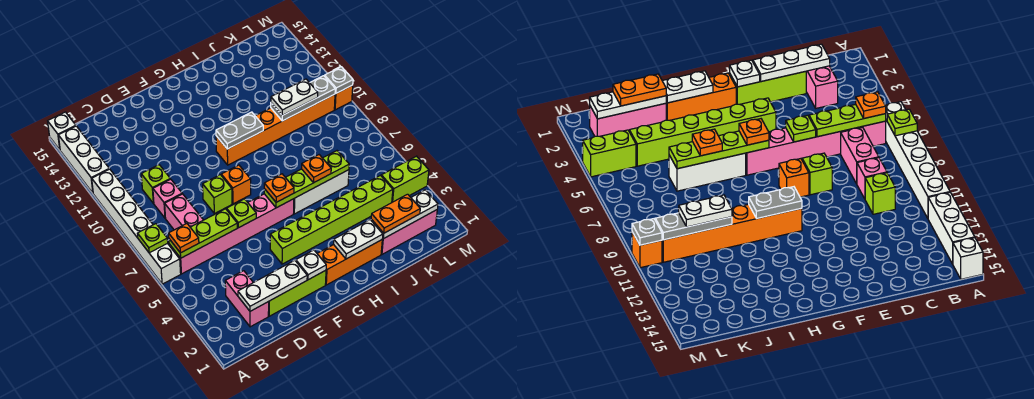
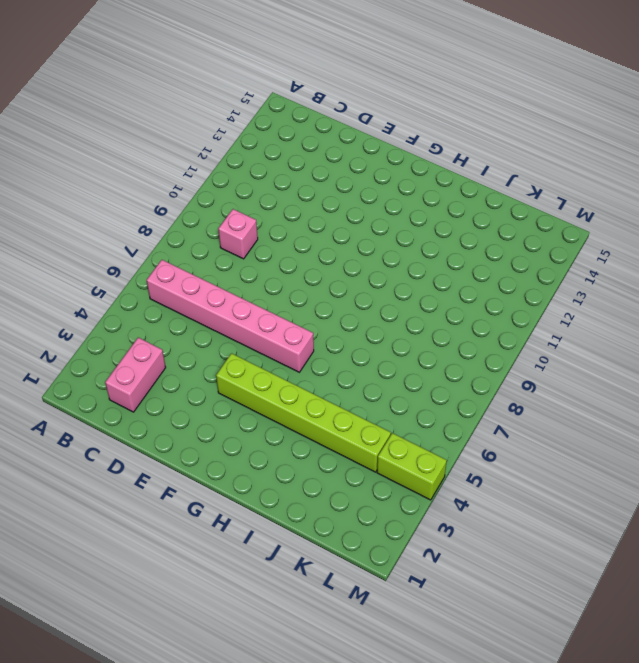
none -> white 1x6 brick [92,169,181,284]
none -> white 1x3 brick [58,126,109,193]
none -> white 1x1 brick [48,112,76,150]
none -> pink 1x2 brick [165,194,203,230]

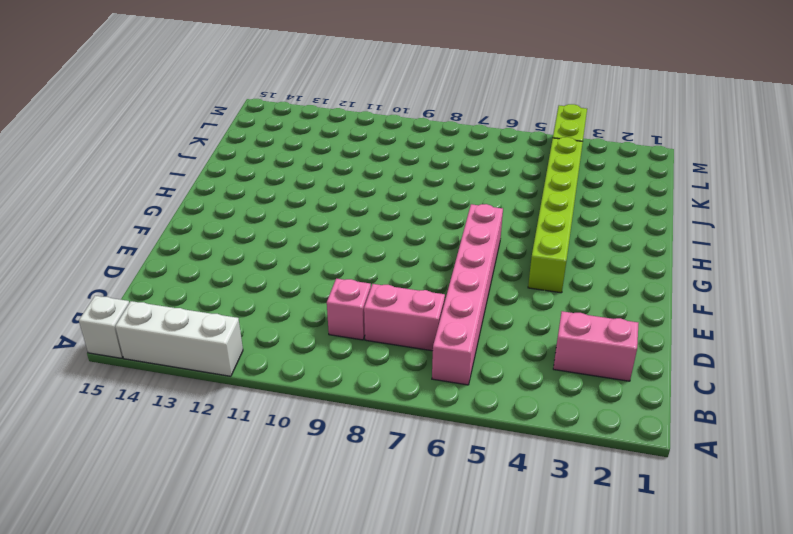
none -> white 1x6 brick [92,169,181,284]
none -> lime 1x1 brick [141,165,170,203]
none -> lime 1x3 brick [268,270,326,316]
none -> lime 1x1 brick [203,175,232,214]

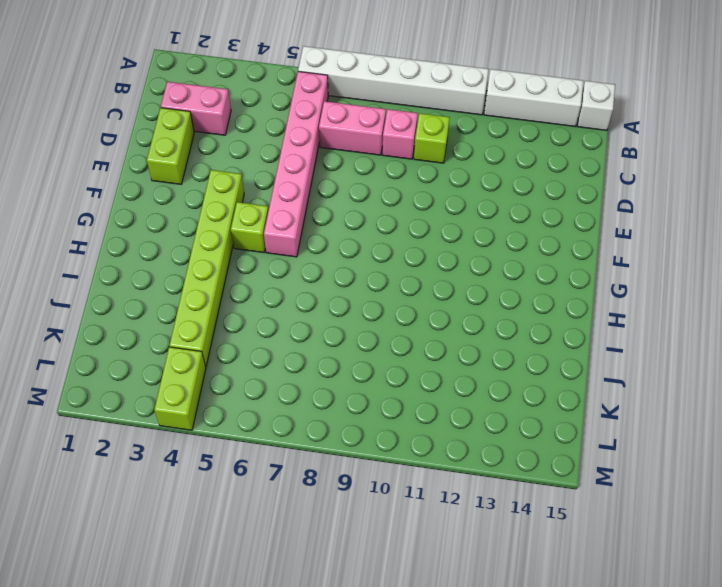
lime 1x2 brick [147,108,194,184] -> lime 1x3 brick [268,270,326,316]
lime 1x1 brick [231,202,268,253] -> lime 1x1 brick moved to [203,175,232,214]
none -> orange 1x1 brick [221,165,251,204]
none -> orange 1x3 brick [317,240,382,285]
none -> orange 1x6 brick [216,94,335,165]
none -> white 1x3 brick [294,170,349,214]

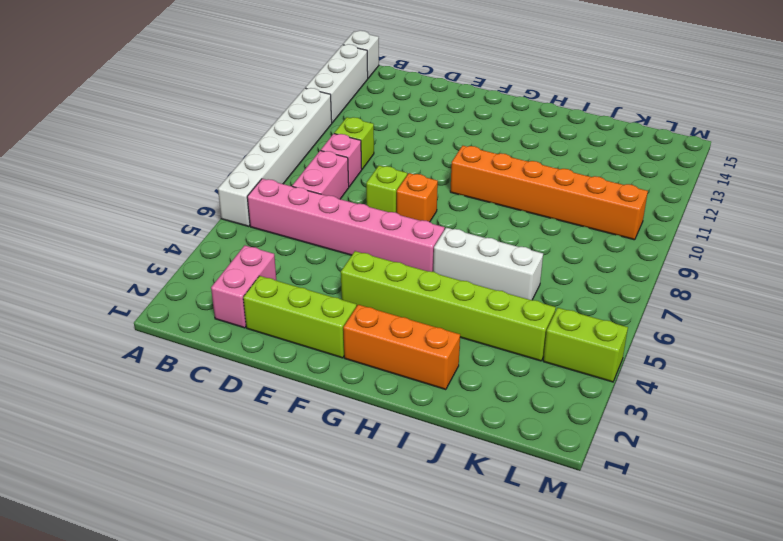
none -> pink 1x3 brick [381,210,437,254]
none -> orange 1x1 brick [334,85,353,110]
none -> lime 1x1 plate [137,224,168,253]
none -> lime 1x3 plate [169,209,237,258]

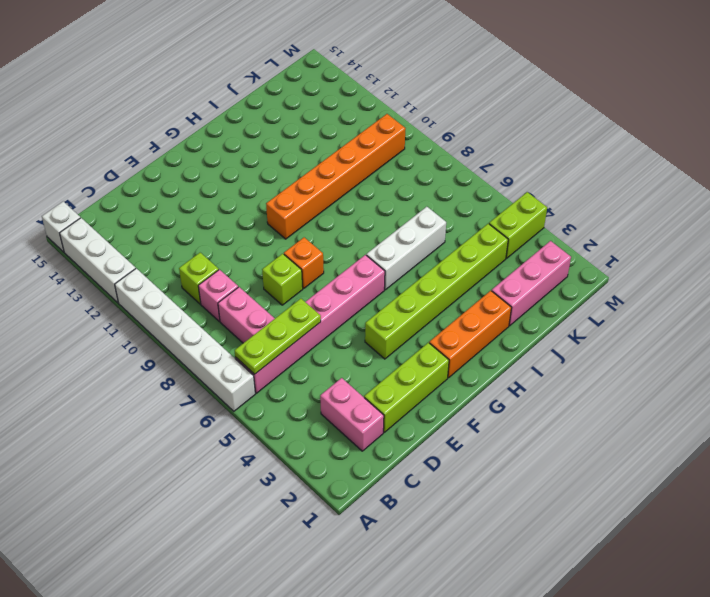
none -> orange 1x1 brick [334,85,353,110]
none -> lime 1x1 plate [137,224,168,253]
none -> white 1x3 plate [238,260,307,311]
none -> lime 1x1 plate [227,199,256,228]

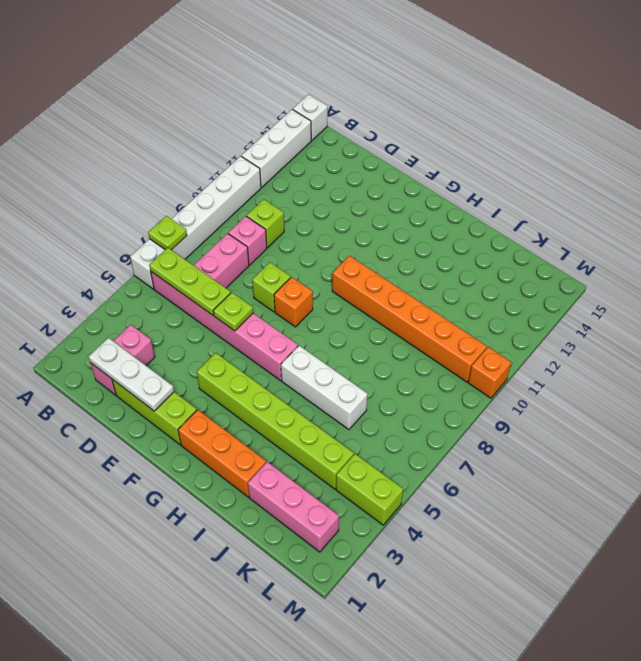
none -> white 1x1 plate [296,250,326,280]
none -> lime 1x4 plate [264,151,349,208]
none -> grey 1x2 plate [216,112,263,149]
none -> white 1x2 plate [334,220,383,259]

